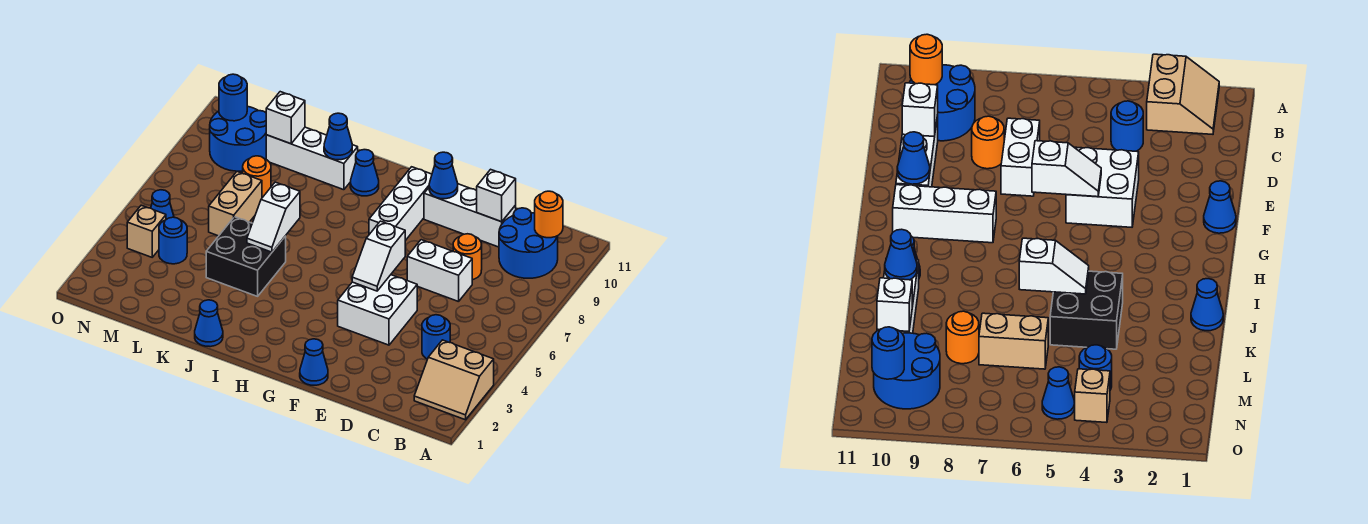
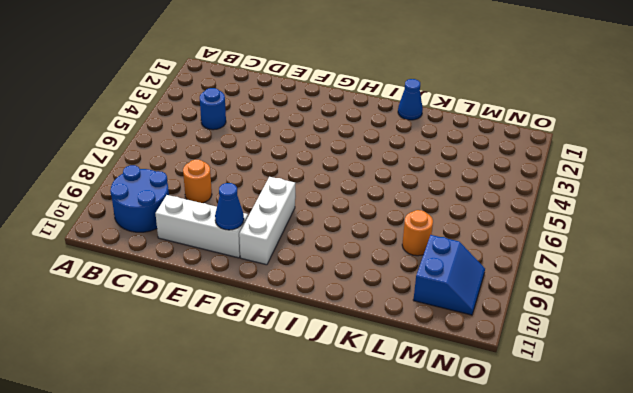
blue 2x2 slope [413,235,485,315] -> blue 2x2 round brick [210,106,266,171]
none -> tan 2x2 slope [414,340,494,420]
none -> white 1x2 brick [407,240,472,302]
none -> white 2x2 brick [338,275,417,345]

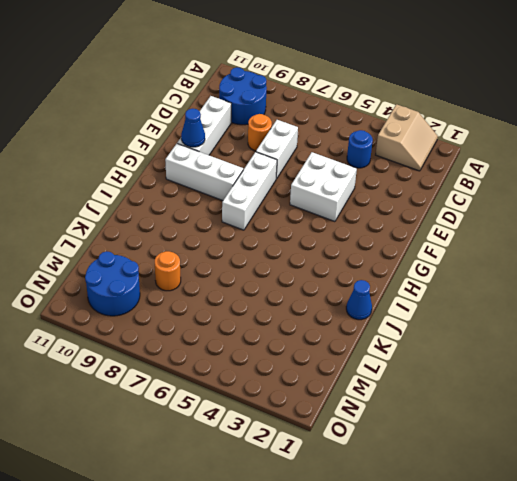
white 1x3 brick [222,152,277,230] -> white 1x3 brick moved to [266,127,358,190]
none -> blue 1x1 cone [300,339,328,385]
none -> blue 1x1 cone [350,150,379,196]
none -> black 2x2 brick [206,217,286,296]

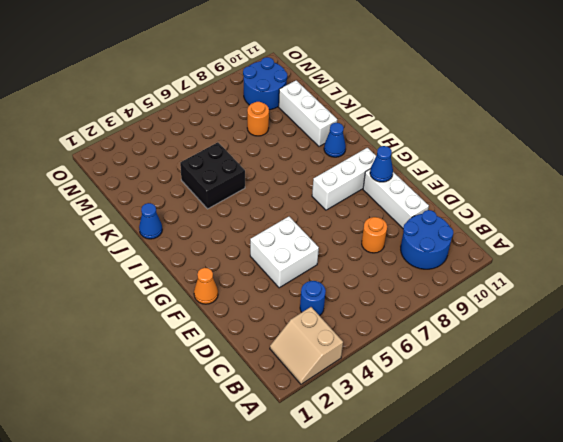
orange 1x1 cone [194,268,218,304] -> blue 1x1 cone [300,339,328,385]
none -> white 1x2 brick [407,240,472,302]
none -> tan 1x2 brick [209,171,262,236]
none -> blue 1x1 round brick [159,217,187,264]

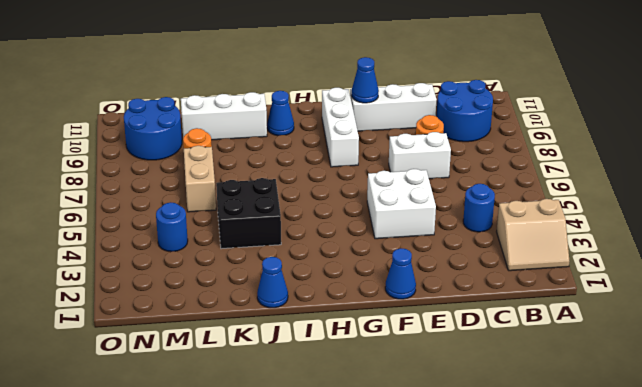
none -> tan 1x1 brick [127,205,166,257]
none -> blue 1x1 cone [151,190,174,220]
none -> orange 1x1 round brick [535,191,563,238]

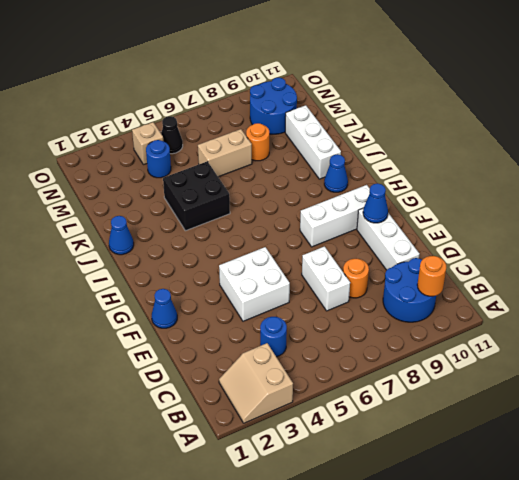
black 1x1 cone [161,116,183,154] -> blue 1x1 cone [151,190,174,220]
none -> white 1x1 brick [477,169,516,222]
none -> white 1x2 slope [352,221,405,291]
none -> white 1x2 slope [247,182,300,252]

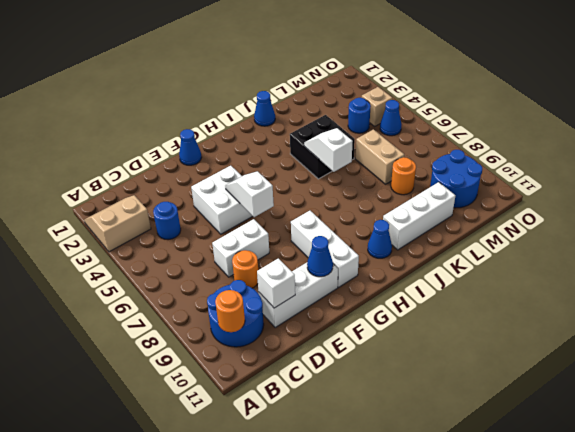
none -> blue 1x1 cone [324,113,352,160]
none -> white 1x1 brick [266,92,305,144]
none -> blue 1x1 round brick [219,74,247,121]

